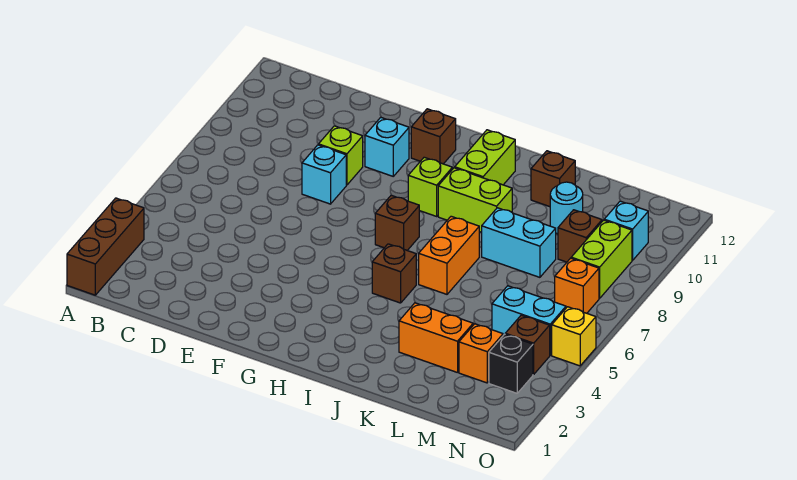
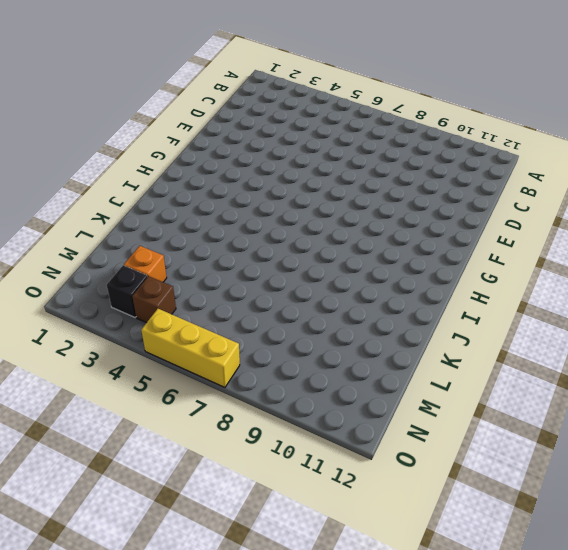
yellow 1x3 brick [141,309,240,387] -> yellow 1x1 brick [552,307,596,366]
none -> brown 1x3 brick [67,198,144,295]
none -> cyan 1x1 brick [302,145,346,204]
none -> lime 1x1 brick [319,126,363,185]

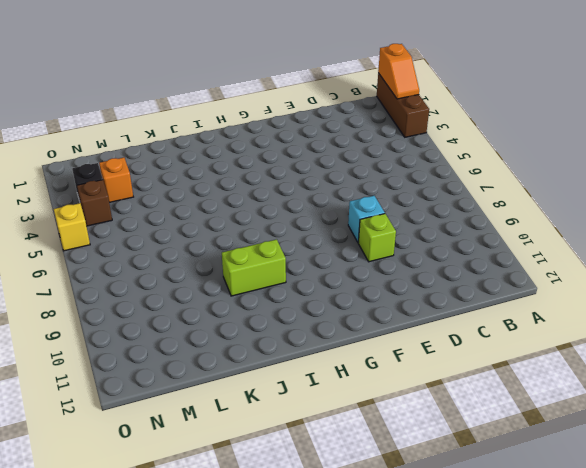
orange 1x2 slope [378,44,419,99] -> none
none -> cyan 1x1 brick [365,117,409,176]
none -> brown 1x1 brick [411,109,456,164]
none -> brown 1x1 brick [375,195,419,250]

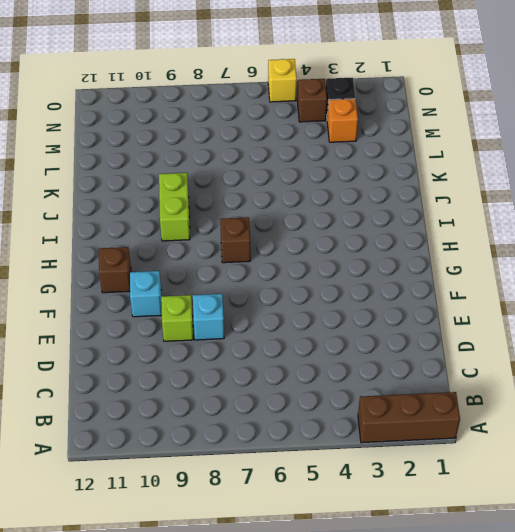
none -> lime 1x1 brick [408,157,452,216]
none -> brown 1x1 brick [372,244,416,303]
none -> lime 1x2 brick [454,130,515,185]

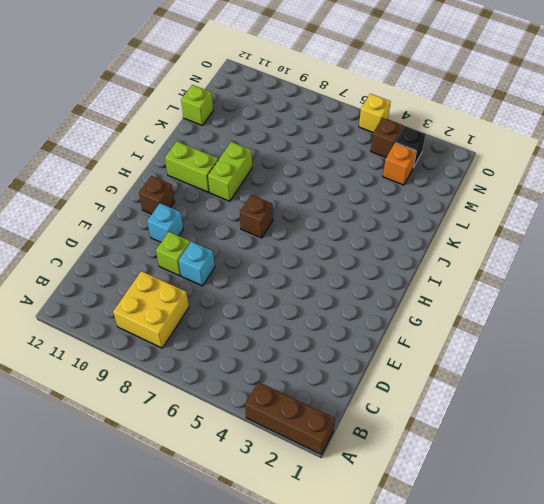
yellow 2x2 brick [113,271,189,348] -> none
lime 1x1 brick [181,85,213,125] -> lime 1x1 brick moved to [408,157,452,216]
none -> brown 1x1 brick [372,244,416,303]
none -> orange 1x2 brick [419,216,479,294]
none -> orange 1x2 brick [399,303,473,373]

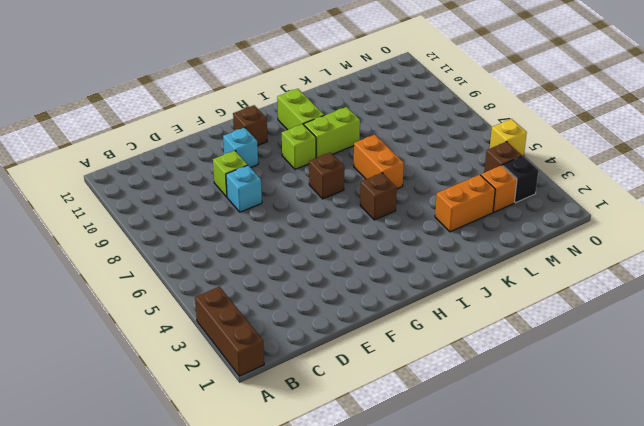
none -> cyan 1x2 brick [482,208,556,277]
none -> brown 1x1 brick [531,151,575,207]
none -> cyan 1x1 round brick [550,182,583,234]

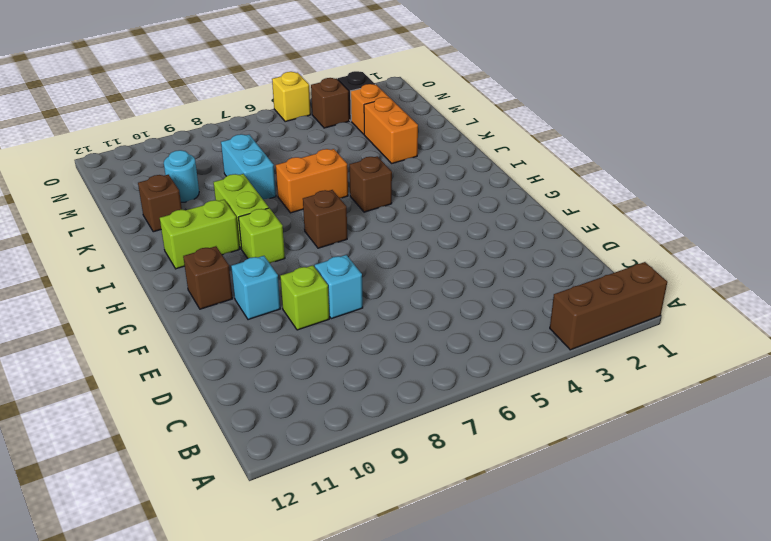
none -> cyan 1x2 brick [492,286,566,355]
none -> brown 1x1 brick [558,210,602,262]
none -> orange 1x1 brick [555,258,599,313]

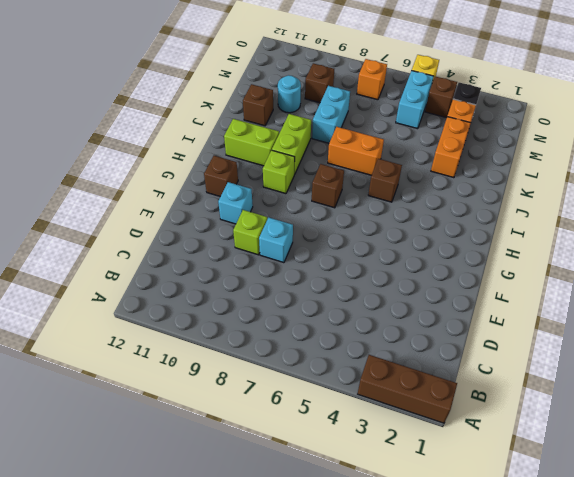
none -> lime 1x2 brick [571,220,632,298]
none -> cyan 1x1 brick [604,201,648,260]

